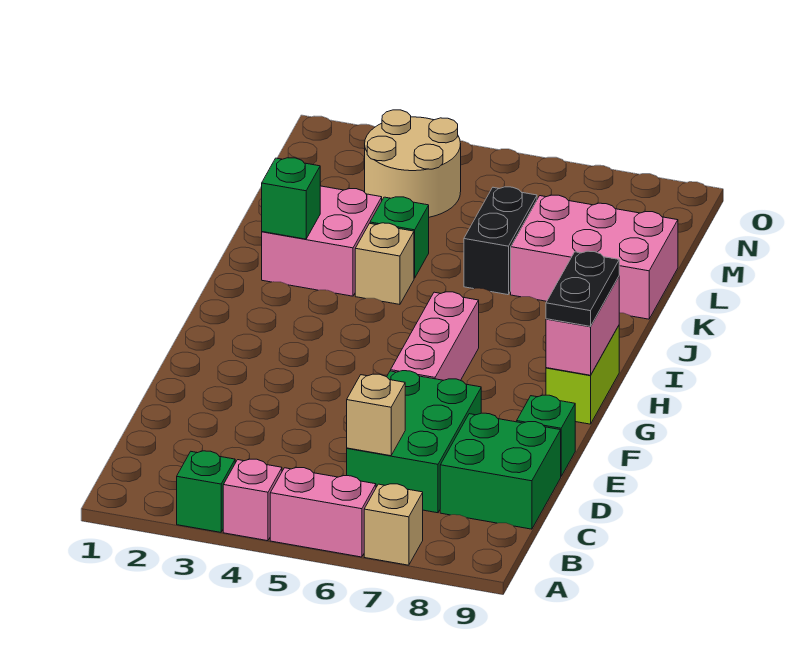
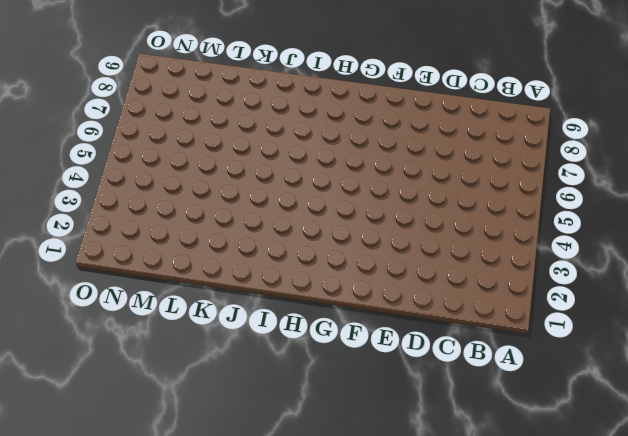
none -> green 1x1 brick [177,451,235,532]
none -> pink 1x1 brick [223,459,282,541]
none -> pink 1x2 brick [270,467,376,557]

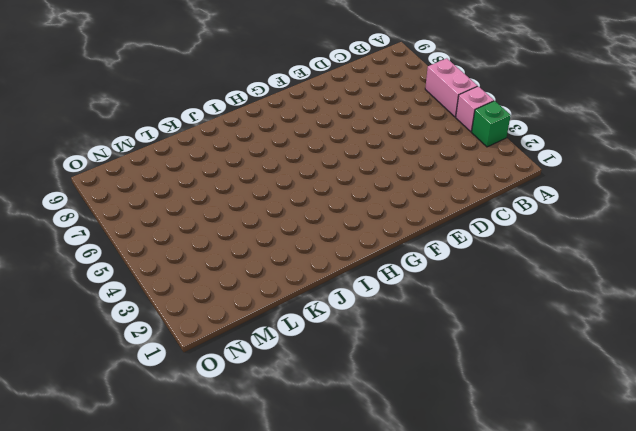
none -> tan 1x1 brick [364,484,423,565]
none -> green 2x3 brick [347,371,481,513]
none -> green 2x2 brick [440,413,561,529]

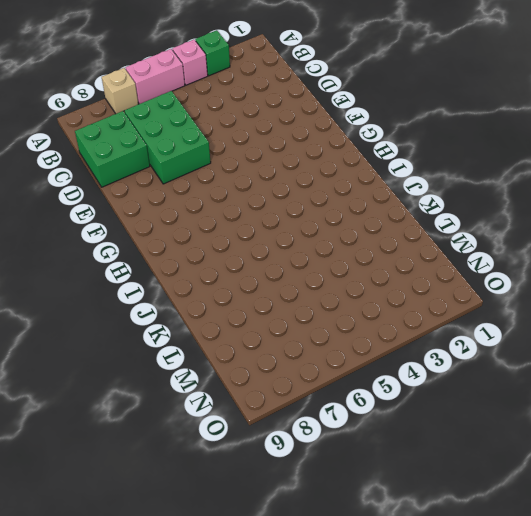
none -> green 1x1 brick [517,395,575,476]
none -> pink 1x3 brick [391,292,479,380]
none -> lime 1x2 brick [546,326,619,424]

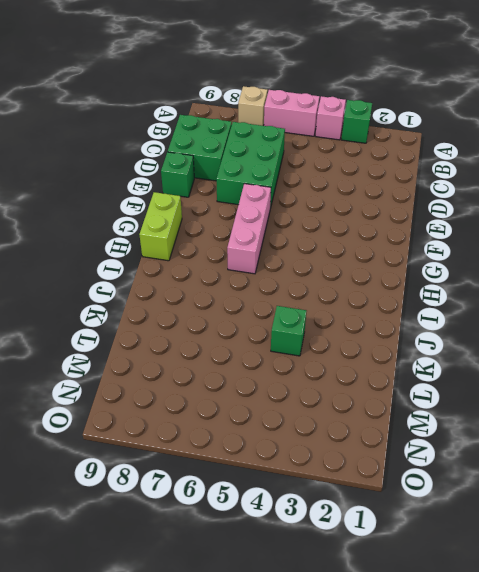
none -> pink 2x2 brick [262,186,382,296]
none -> tan 1x1 brick [355,223,414,304]
none -> black 1x2 brick [464,187,537,295]

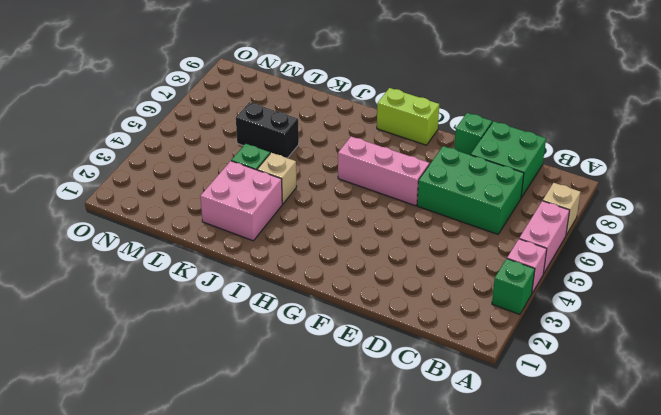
none -> pink 2x3 brick [511,195,678,319]
none -> tan 2x2 round brick [365,110,461,217]
none -> tan 1x1 brick [347,374,405,456]

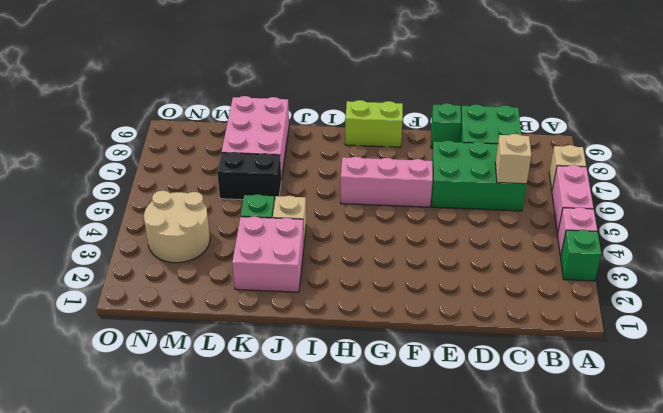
none -> pink 1x2 brick [546,277,619,375]
none -> green 1x1 brick [262,158,320,239]
none -> black 1x2 plate [546,251,619,326]

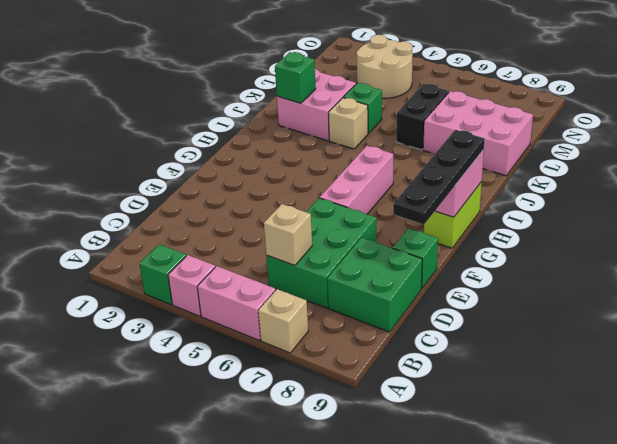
black 1x4 plate [393,130,485,224] -> black 1x2 plate [546,251,619,326]

